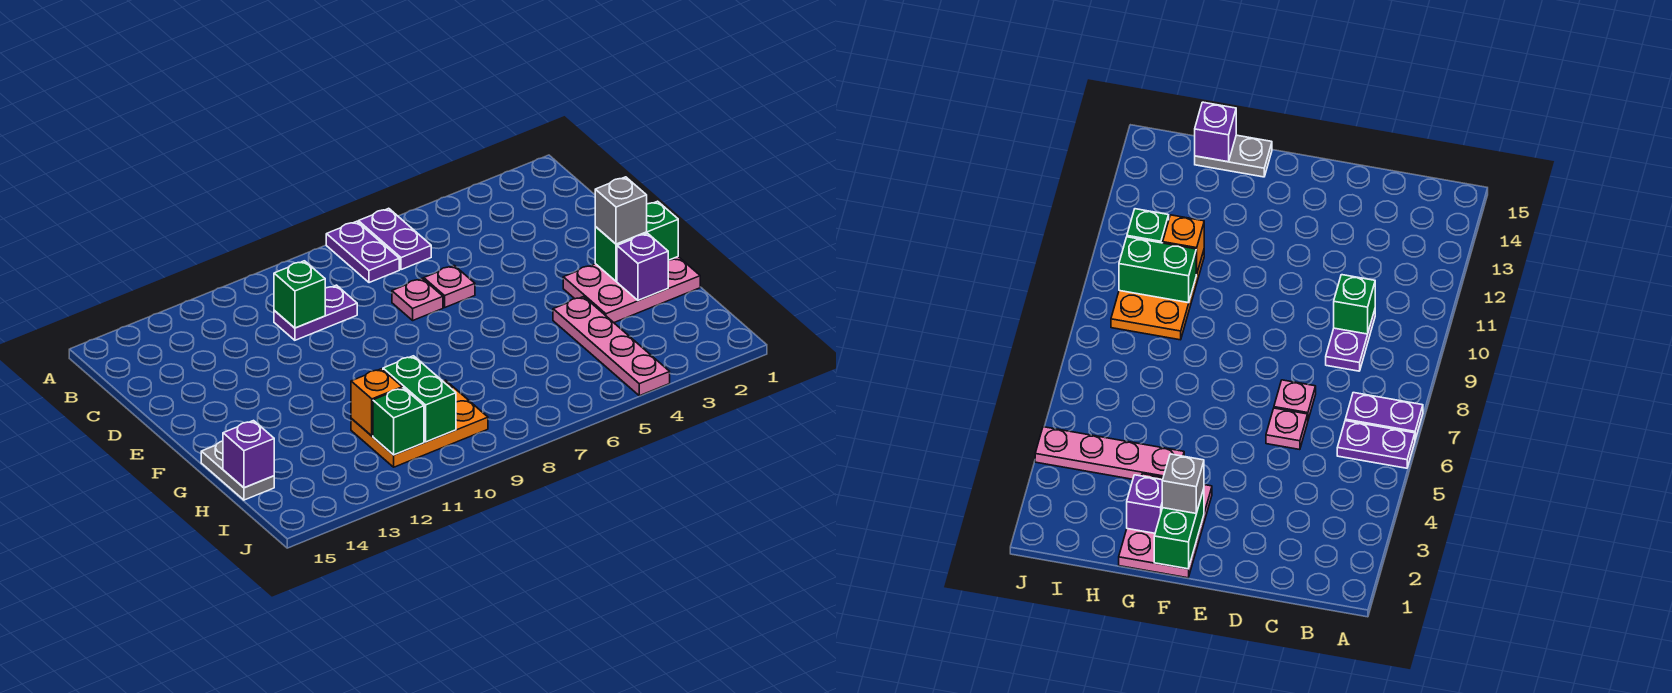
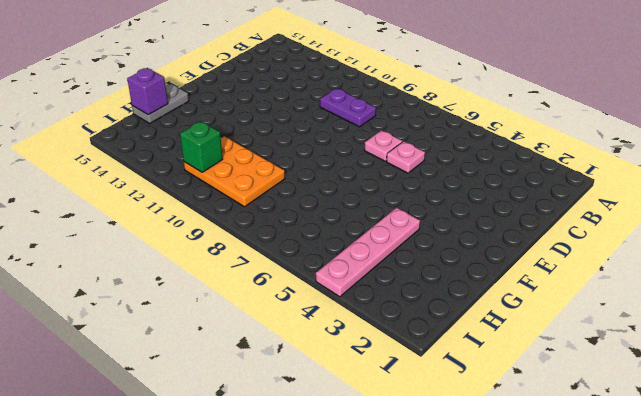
none -> purple 1x2 plate [358,208,431,270]
none -> purple 1x2 plate [326,221,399,283]
none -> pink 2x3 plate [563,257,700,322]

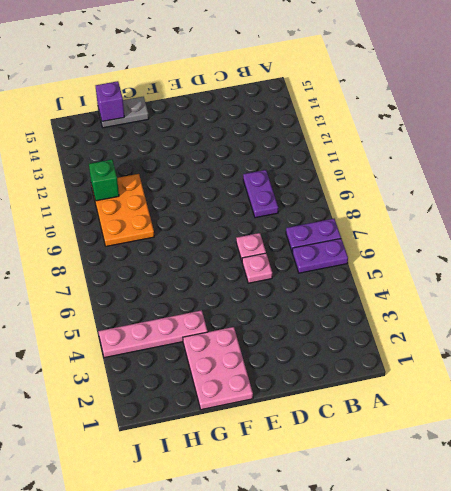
none -> green 1x1 brick [274,261,325,328]
none -> green 1x2 brick [595,201,678,281]
none -> purple 1x1 brick [617,233,668,300]

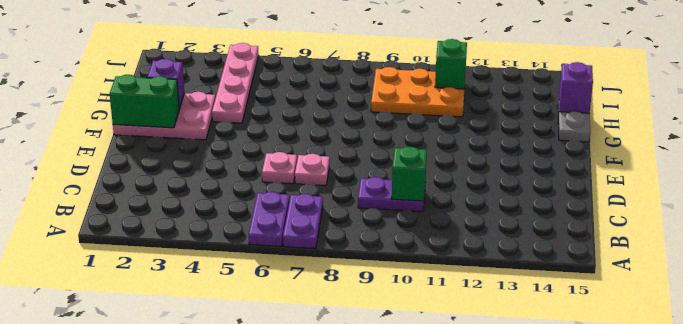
none -> green 1x2 brick [383,356,456,442]
none -> orange 1x1 brick [351,369,402,436]
none -> grey 1x1 brick [595,177,647,244]

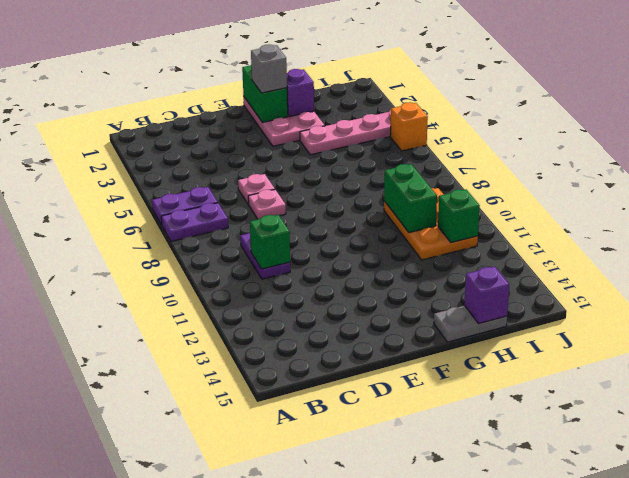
green 1x2 brick [384,164,437,233] -> green 1x2 brick turned to [383,356,456,442]
orange 1x1 brick [390,102,428,151] -> orange 1x1 brick moved to [351,369,402,436]

